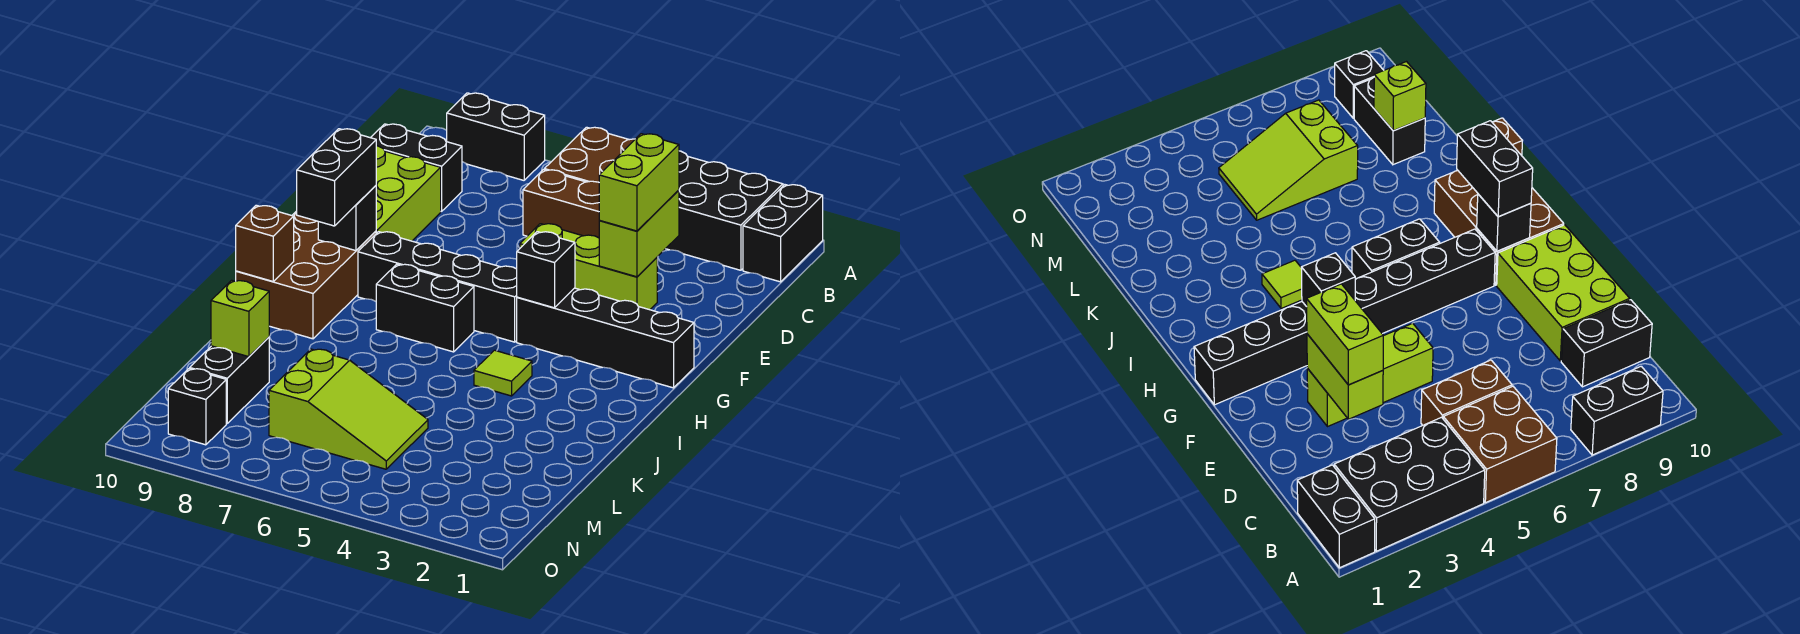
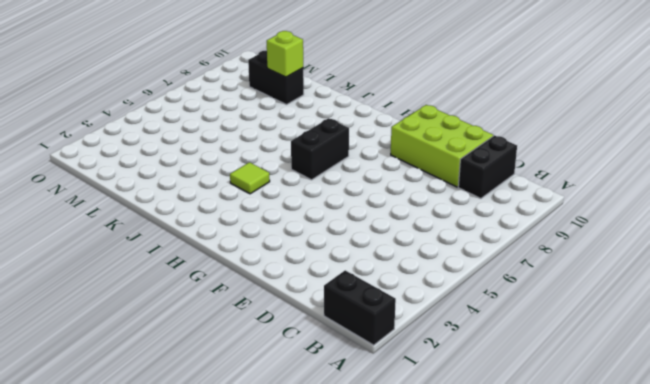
none -> black 2x3 brick [666,151,783,270]
none -> brown 2x2 brick [544,127,635,182]
none -> black 1x2 brick [447,93,545,180]

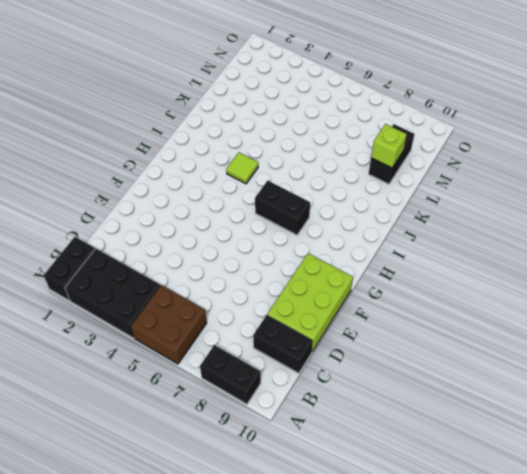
none -> brown 1x2 brick [523,170,599,238]
none -> lime 1x3 brick [520,224,657,310]
none -> black 1x4 brick [517,288,694,388]

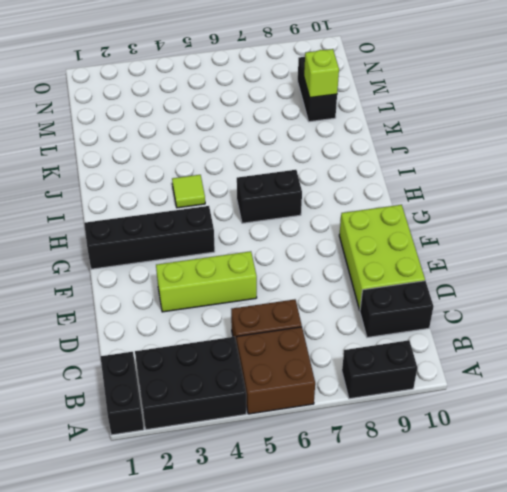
none -> black 1x4 brick [358,232,517,342]
none -> brown 2x3 brick [236,211,376,339]
none -> lime 2x3 slope [269,349,428,469]

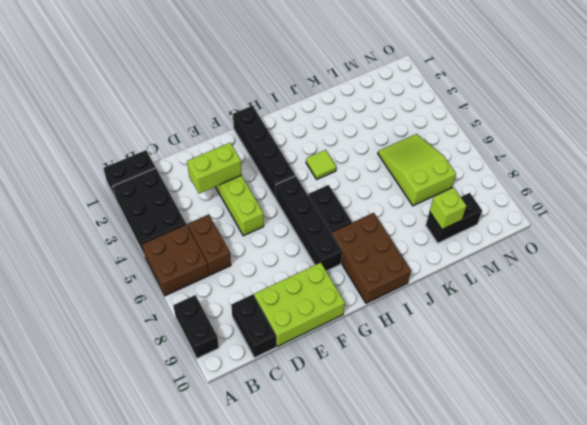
brown 2x3 brick [332,213,411,303] -> brown 2x3 brick turned to [236,211,376,339]
none -> black 1x1 brick [168,369,226,445]
none -> black 1x1 brick [517,232,575,308]
none -> black 1x1 brick [318,186,376,251]

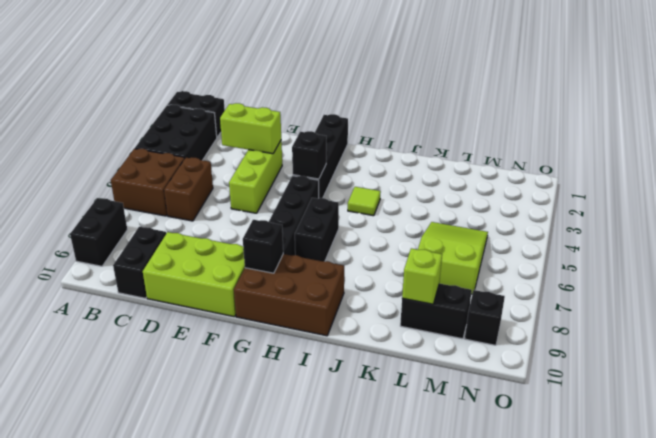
none -> brown 1x1 brick [236,205,294,281]
none -> lime 1x2 brick [599,134,679,231]
none -> black 1x2 brick [297,129,376,226]

